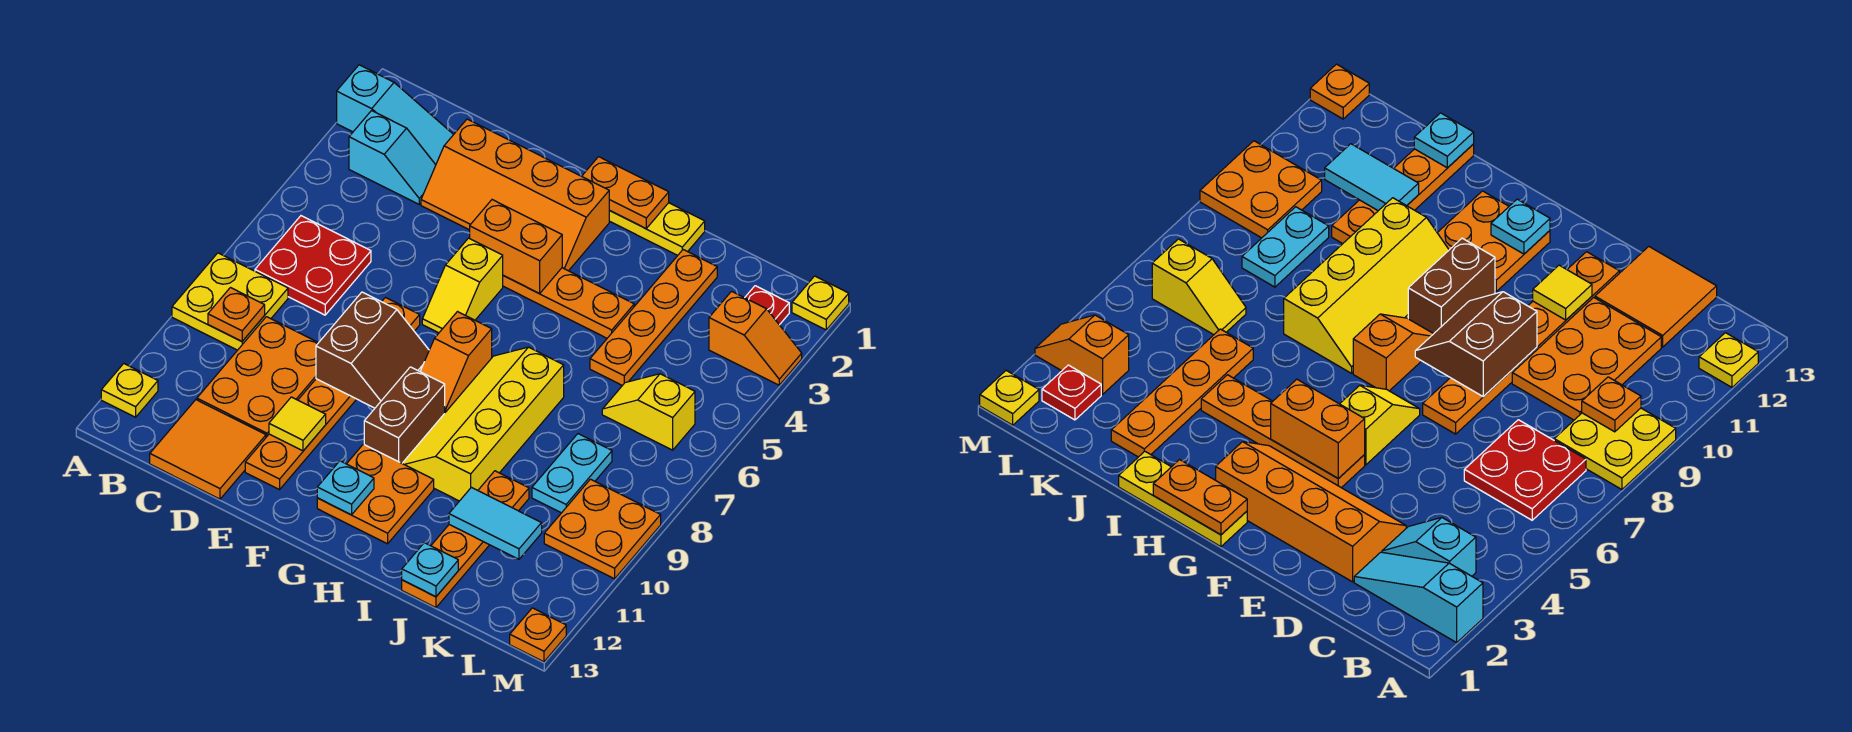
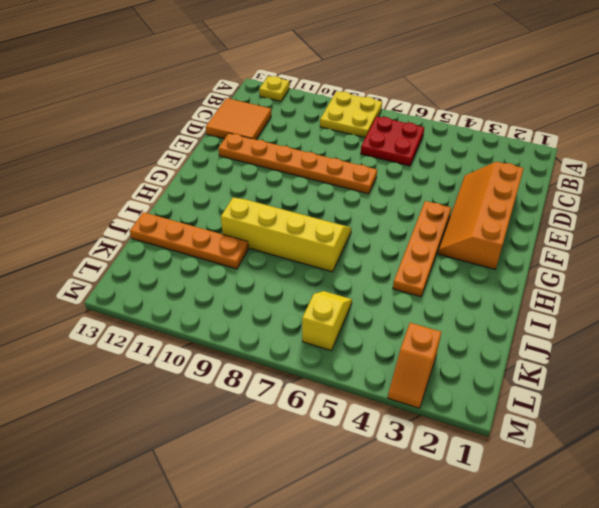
none -> cyan 1x3 slope [337,65,454,165]
none -> cyan 1x2 slope [349,111,436,204]
none -> orange 2x3 plate [197,317,318,437]
none -> yellow 1x2 slope [422,238,503,333]

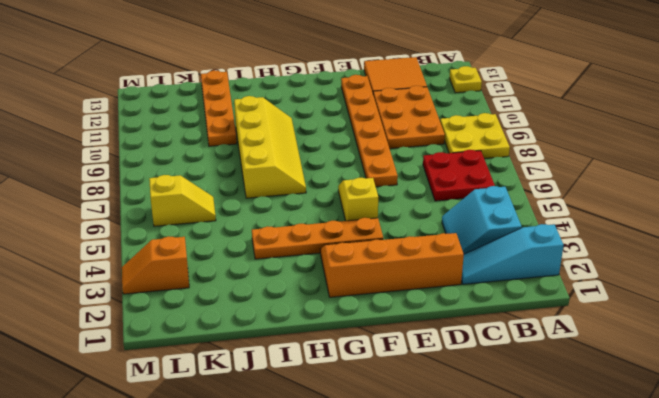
cyan 2x2 slope [442,186,522,254] -> cyan 1x2 slope [349,111,436,204]
none -> yellow 1x3 plate [609,203,705,255]
none -> orange 1x2 slope [420,312,492,412]
none -> brown 1x2 brick [364,367,445,463]
none -> orange 2x2 plate [317,444,434,544]

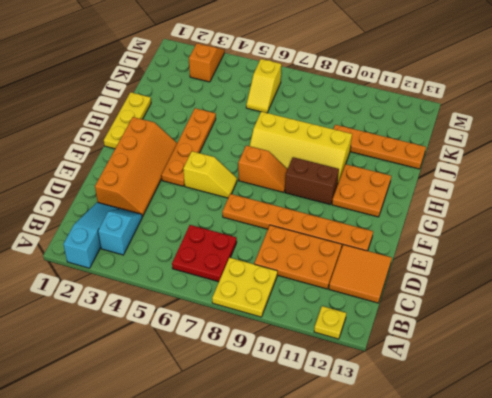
none -> orange 1x4 plate [590,250,717,386]
none -> cyan 1x2 plate [532,434,612,513]
none -> red 1x1 plate [745,286,789,325]
none -> orange 2x2 plate [544,479,661,579]

